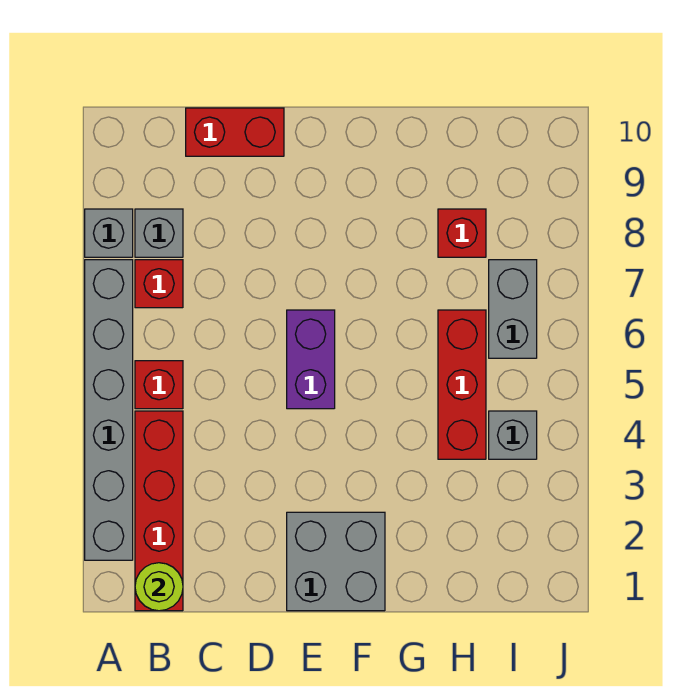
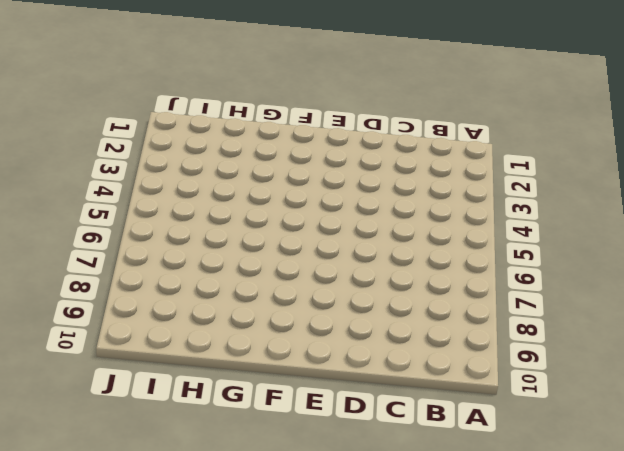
none -> grey 1x6 brick [85,260,133,560]
none -> grey 1x1 brick [85,209,133,257]
none -> red 1x4 brick [135,411,183,611]

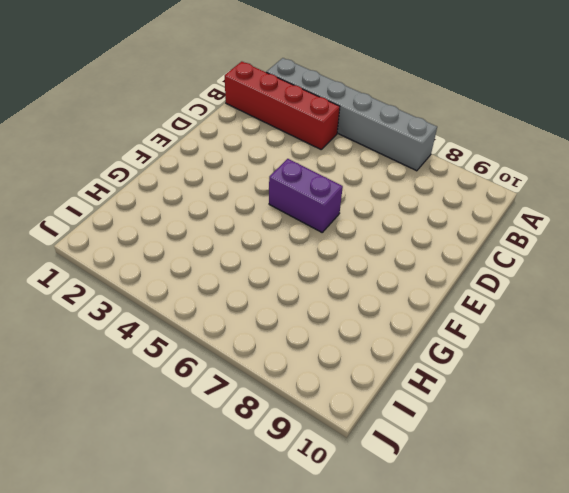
none -> grey 1x1 brick [85,209,133,257]
none -> red 1x1 brick [135,361,183,409]
none -> red 1x1 brick [135,260,183,308]

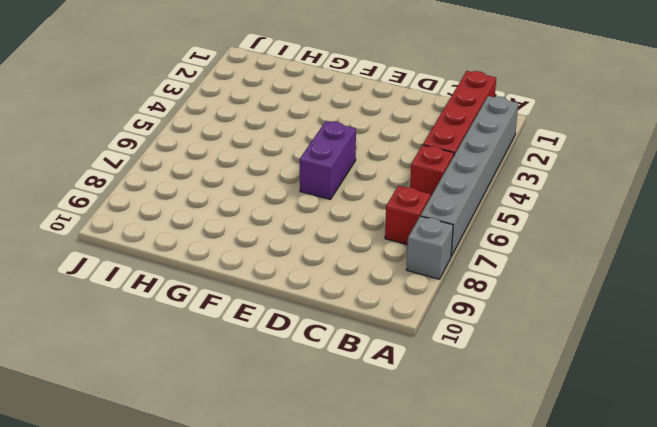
none -> grey 1x1 brick [135,209,183,257]
none -> red 1x2 brick [186,108,284,156]
none -> grey 2x2 brick [287,512,385,611]

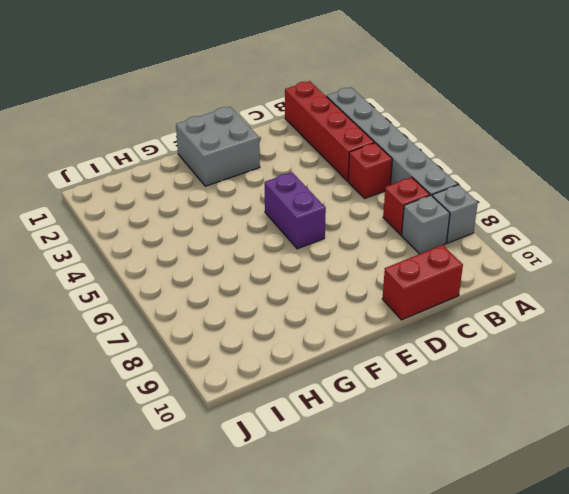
none -> red 1x3 brick [438,310,486,459]
none -> red 1x1 brick [438,209,486,257]
none -> grey 1x1 brick [489,411,537,459]

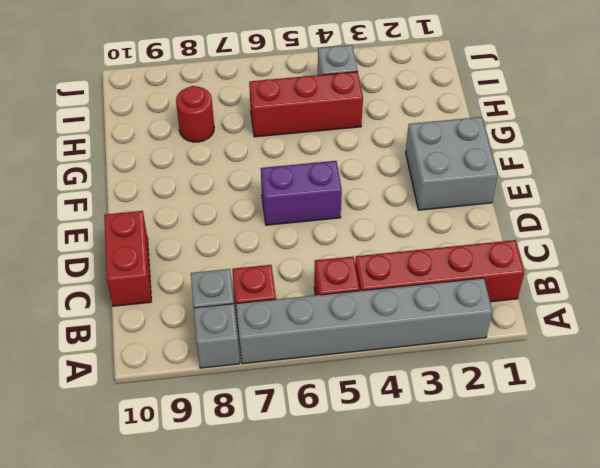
red 1x1 round brick [176,86,214,142] -> red 1x1 brick [438,209,486,257]
none -> grey 1x2 brick [489,260,537,358]
none -> lime 1x1 round brick [135,563,183,611]

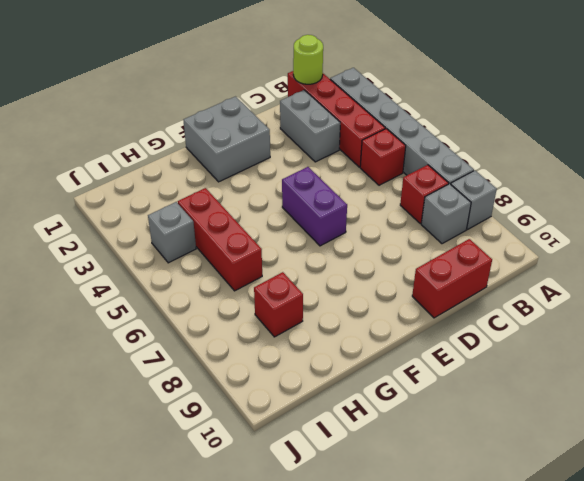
grey 1x2 brick [280,90,340,162] -> grey 1x2 brick moved to [489,260,537,358]

